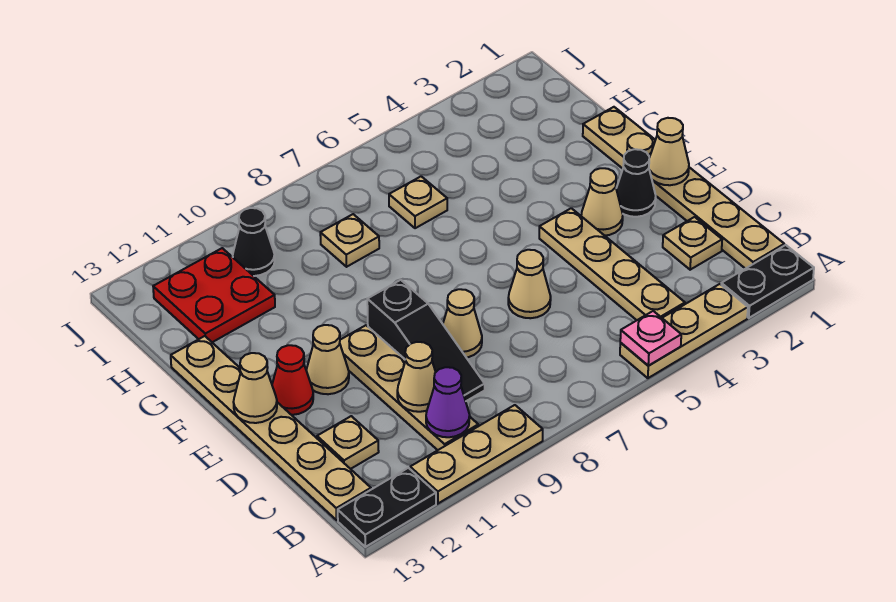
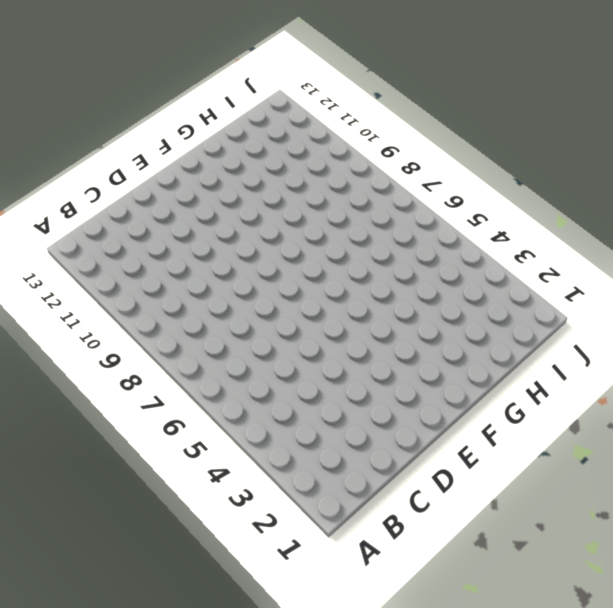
none -> black 1x2 plate [721,245,814,318]
none -> tan 1x3 plate [620,284,748,378]
none -> tan 1x3 plate [410,405,543,504]

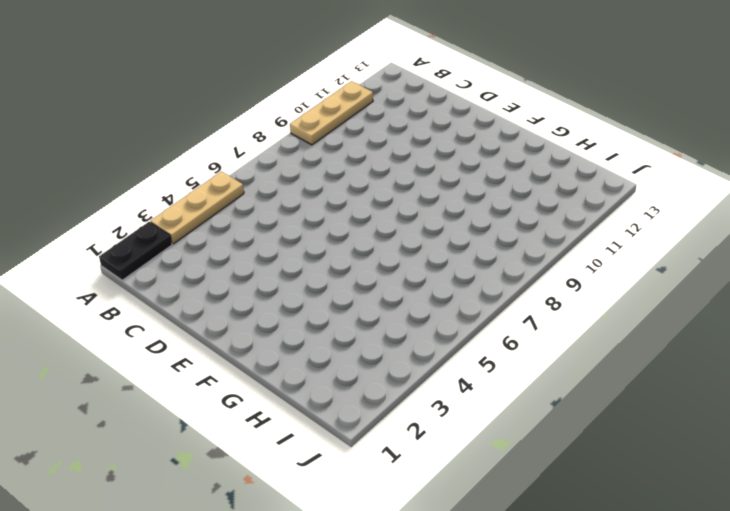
none -> black 1x2 plate [338,468,436,547]
none -> tan 1x6 plate [583,107,784,269]
none -> tan 1x4 plate [539,208,685,320]

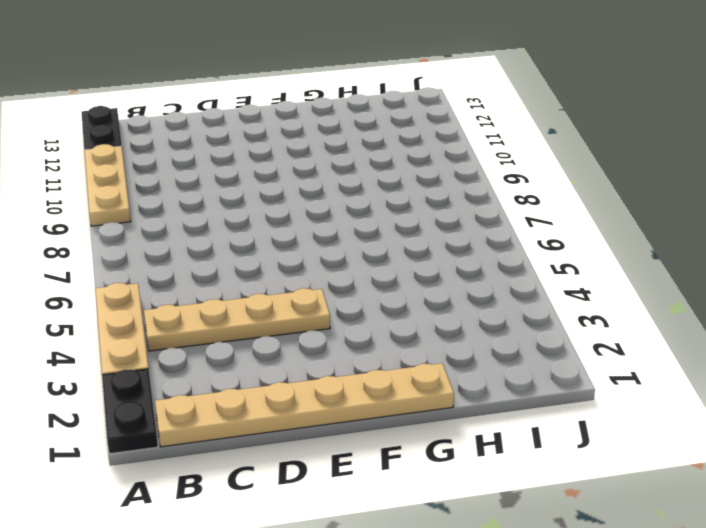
none -> tan 1x4 plate [340,325,478,450]
none -> tan 1x6 plate [171,336,371,520]
none -> tan 1x1 plate [663,217,722,270]

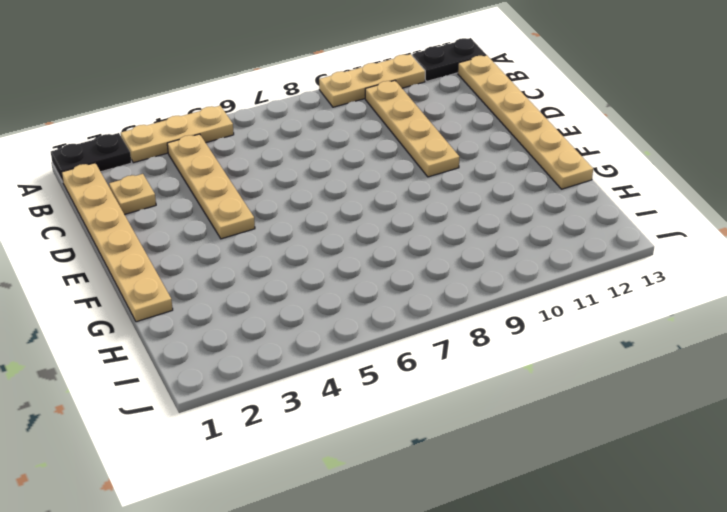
none -> black 1x3 slope [367,280,485,401]
none -> tan 1x1 plate [317,416,379,469]
none -> tan 1x1 cone [508,250,551,318]

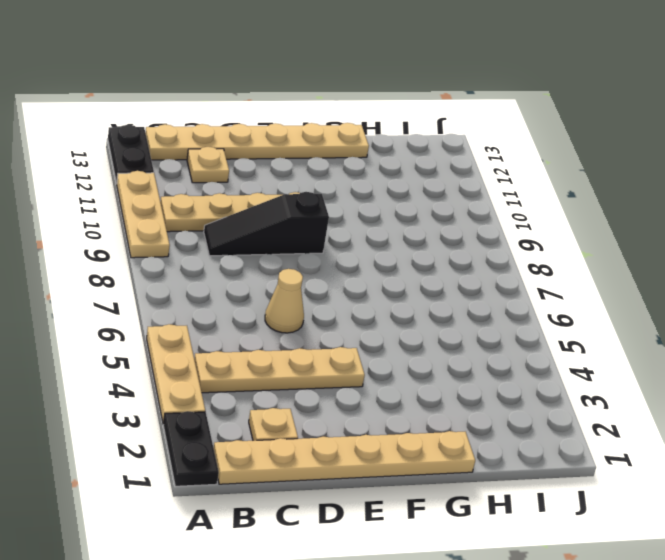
none -> tan 1x1 cone [443,289,482,358]
none -> black 1x1 cone [616,149,656,217]
none -> tan 1x1 cone [581,168,623,236]

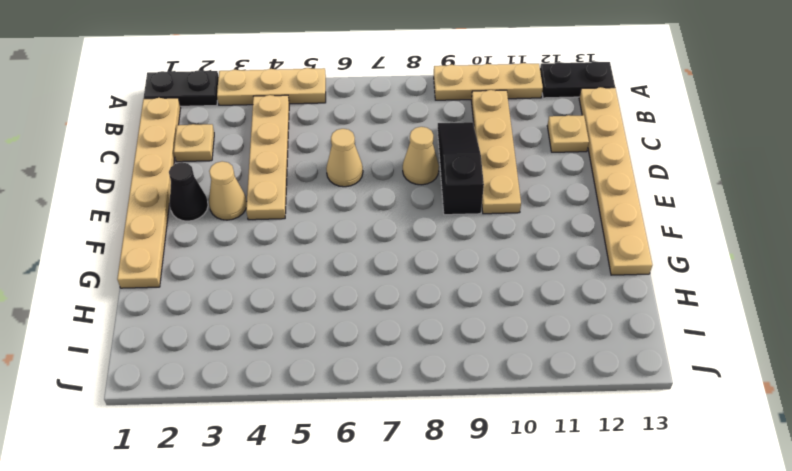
none -> tan 1x1 cone [306,325,349,394]
none -> red 1x1 cone [272,345,313,415]
none -> tan 1x1 plate [389,176,447,228]

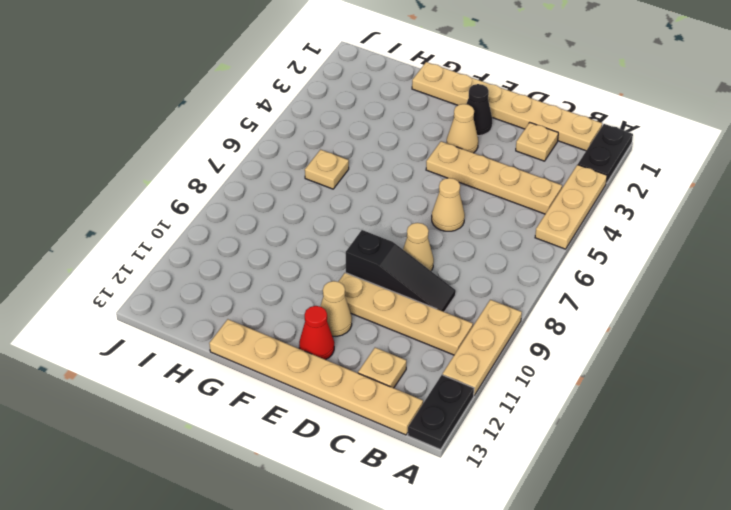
none -> tan 1x1 plate [320,214,379,267]
none -> red 2x2 plate [153,248,275,342]
none -> black 1x1 cone [233,208,275,276]

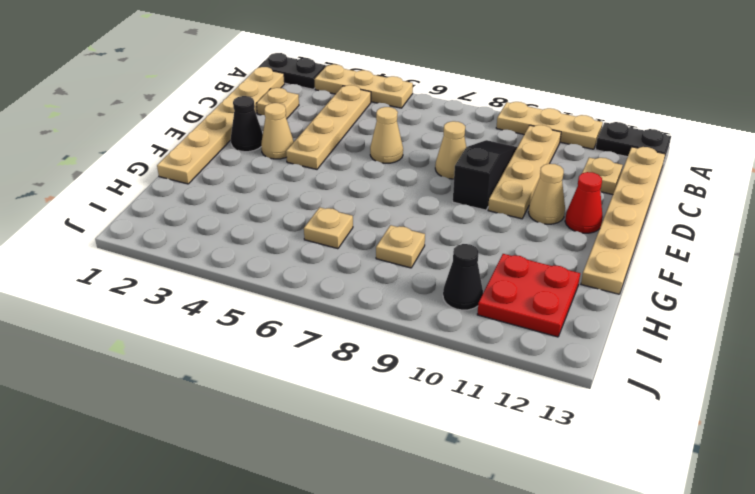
none -> pink 1x1 plate [620,311,681,366]
none -> purple 1x1 cone [426,367,470,437]
none -> tan 1x1 cone [397,342,436,412]

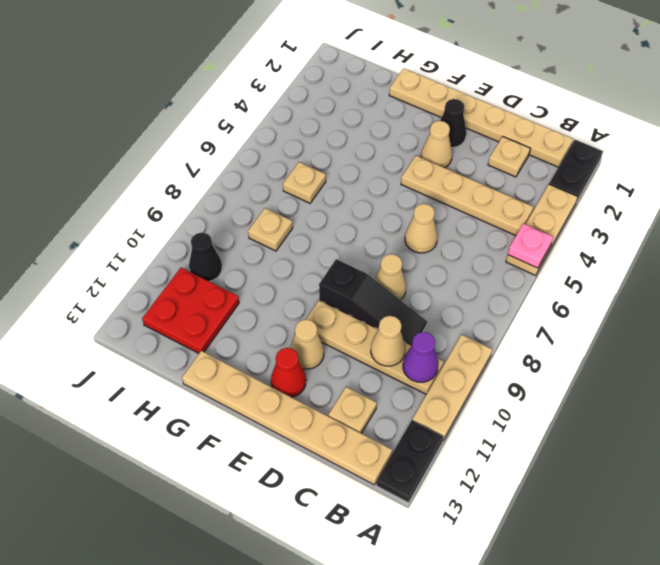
none -> tan 1x1 cone [649,118,689,185]
none -> tan 1x1 cone [234,353,277,423]

